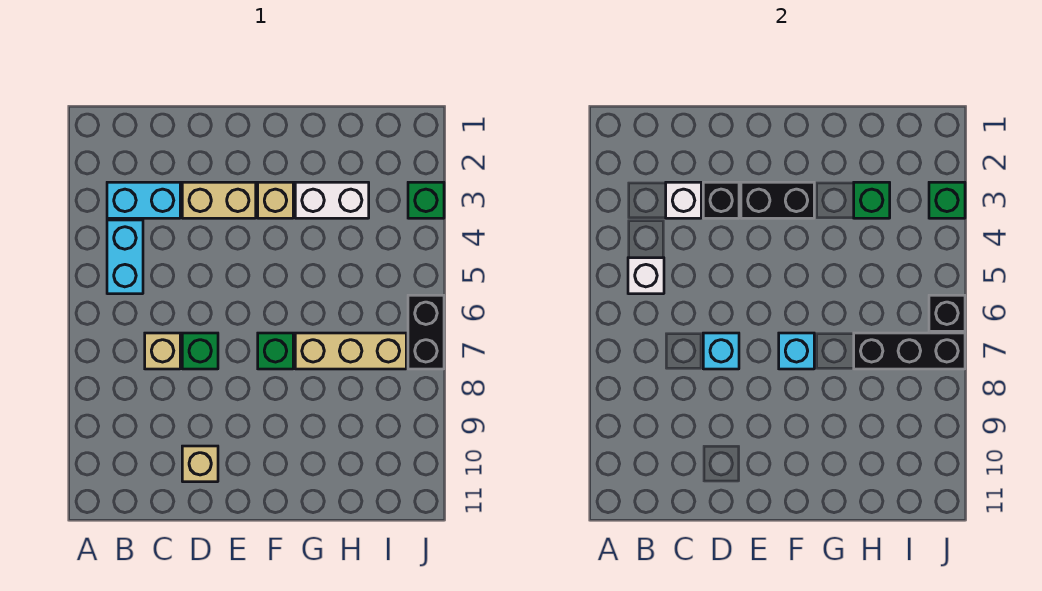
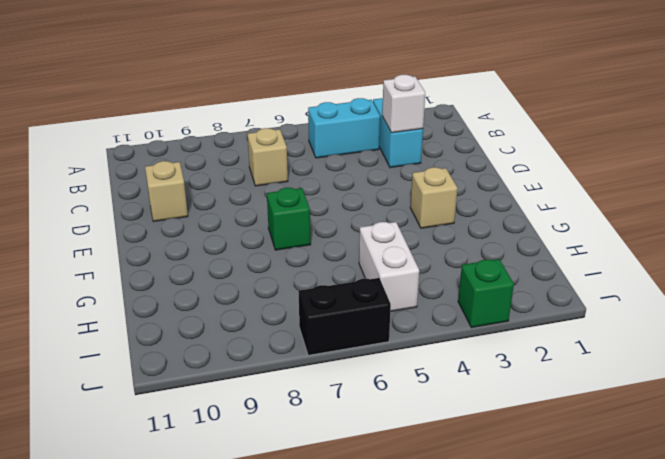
white 1x2 brick [359,222,419,312] -> white 1x2 brick moved to [295,182,369,218]
none -> tan 1x2 brick [182,182,256,218]
none -> green 1x1 brick [182,333,218,369]
none -> tan 1x3 brick [295,333,406,369]

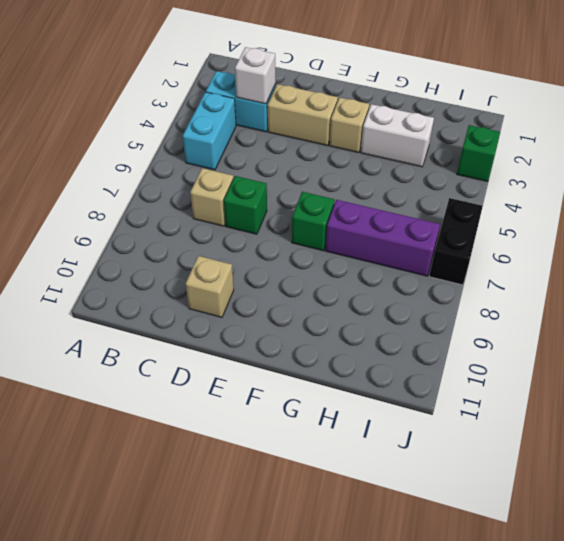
purple 1x3 brick [326,200,440,276] -> tan 1x3 brick [295,333,406,369]
none -> white 1x1 brick [628,258,664,294]
none -> black 1x1 brick [703,182,739,218]
none -> cyan 1x1 brick [703,333,739,369]

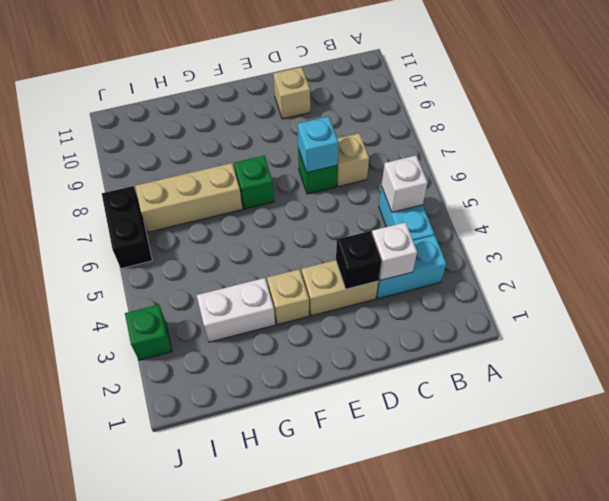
none -> black 1x2 brick [741,182,814,218]
none -> cyan 1x1 brick [779,333,814,369]
none -> green 1x1 brick [854,182,890,218]

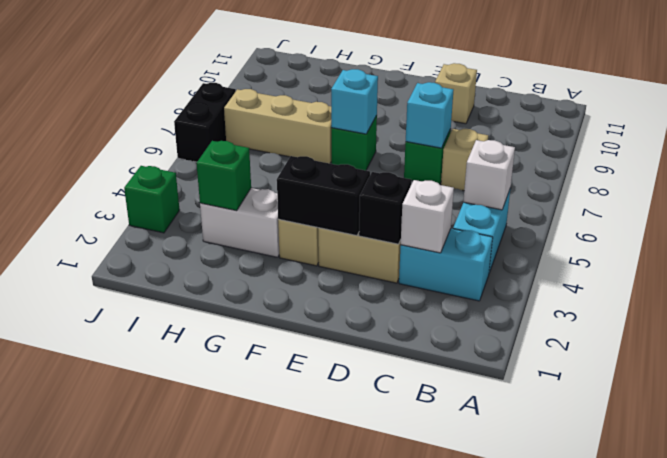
none -> black 1x3 brick [854,333,965,369]
none -> green 1x1 brick [929,182,965,218]
none -> black 1x1 brick [929,295,965,331]

